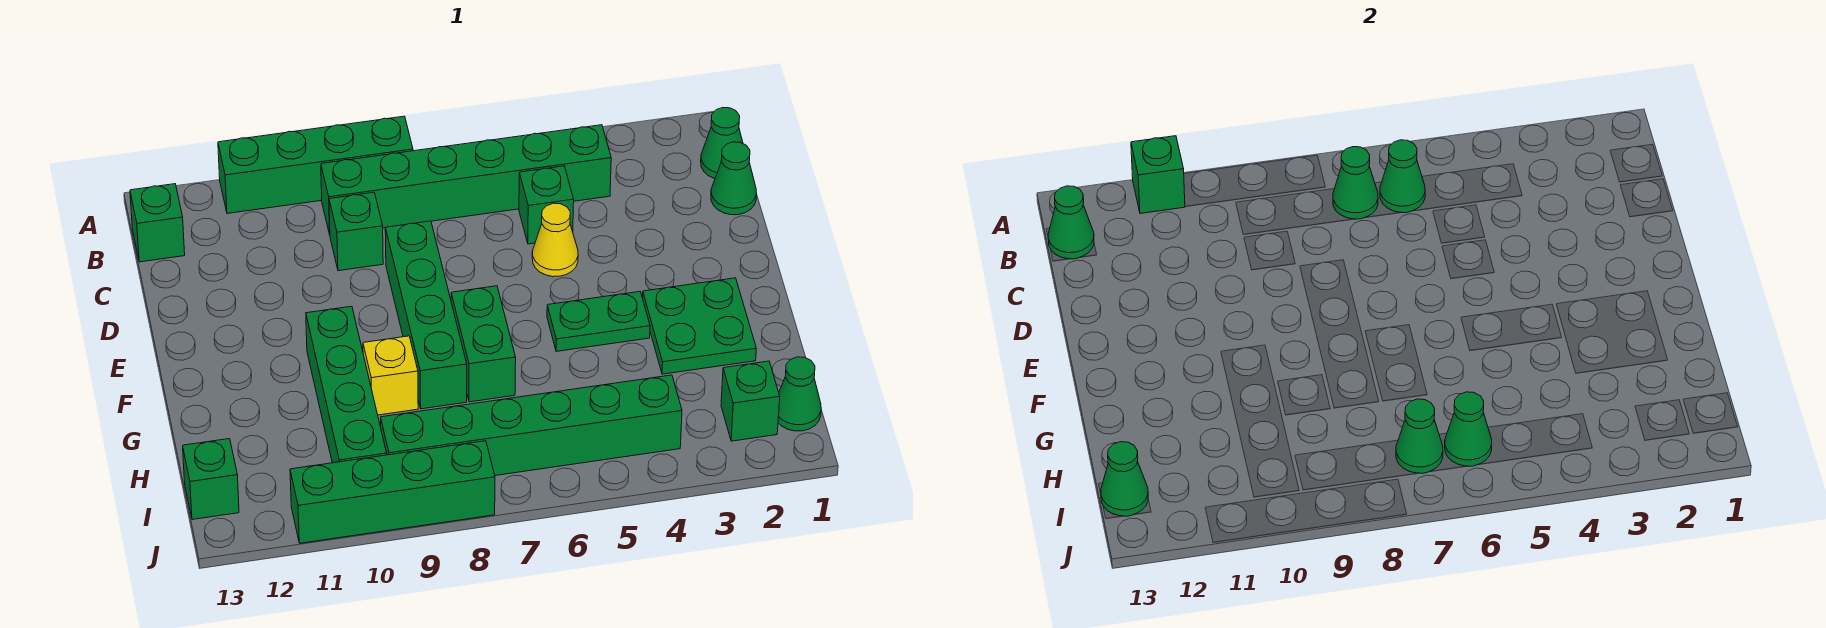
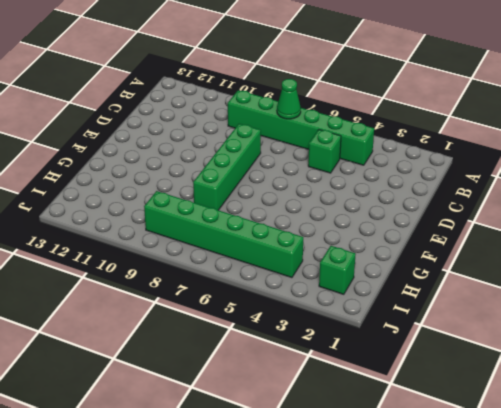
none -> green 1x4 brick [218,116,413,214]
none -> green 1x1 cone [701,108,743,179]
none -> green 1x1 brick [130,184,185,262]

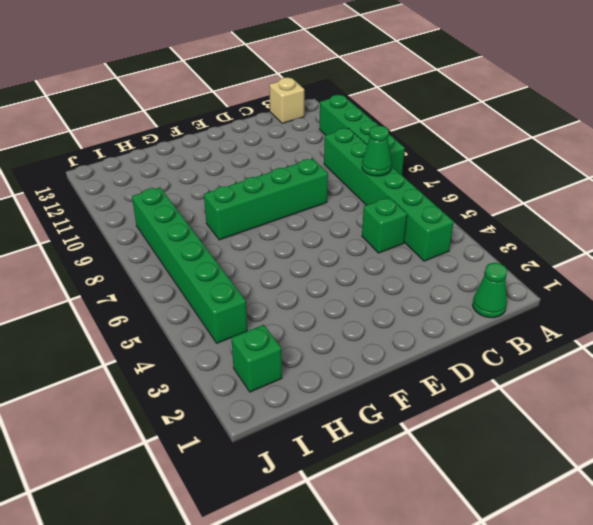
tan 1x1 brick [269,78,304,124] -> green 1x1 brick [130,184,185,262]
none -> green 1x1 cone [711,142,757,215]
none -> green 1x1 brick [329,192,383,271]
none -> yellow 1x1 cone [532,203,578,277]

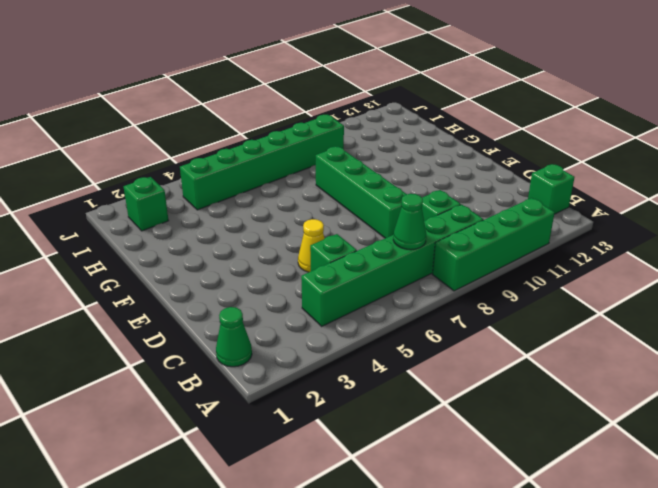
none -> green 1x1 cone [711,142,757,215]
none -> green 2x2 plate [643,278,756,374]
none -> green 1x2 plate [547,292,650,351]

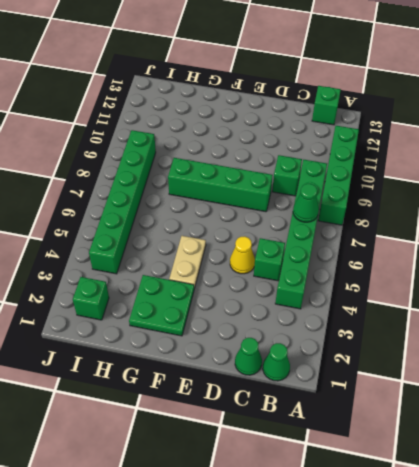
tan 1x2 plate [169,236,206,288] -> green 1x2 plate [547,292,650,351]
none -> green 1x2 brick [451,286,516,402]
none -> green 1x4 brick [306,306,387,463]
none -> yellow 1x1 brick [363,336,418,415]

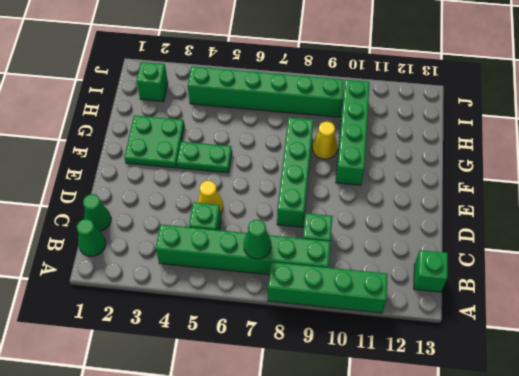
yellow 1x1 cone [312,122,338,159] -> yellow 1x1 brick [363,336,418,415]
none -> green 1x2 brick [451,286,516,402]
none -> green 1x1 cone [778,357,821,431]
none -> green 1x1 brick [183,439,239,520]

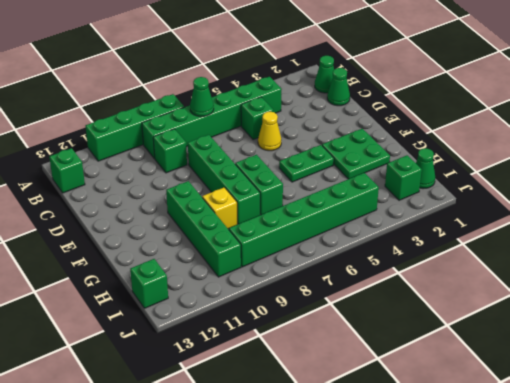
none -> green 1x4 brick [290,441,495,543]
none -> green 1x1 brick [1131,136,1185,214]
none -> green 1x1 cone [1380,140,1425,213]

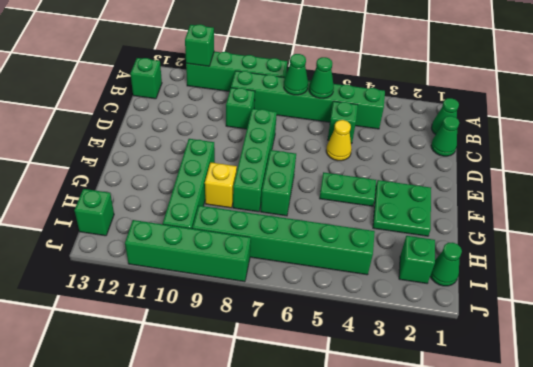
none -> green 1x1 cone [1048,186,1094,259]
none -> green 1x1 cone [1445,392,1492,466]
none -> green 1x1 cone [1396,399,1443,473]

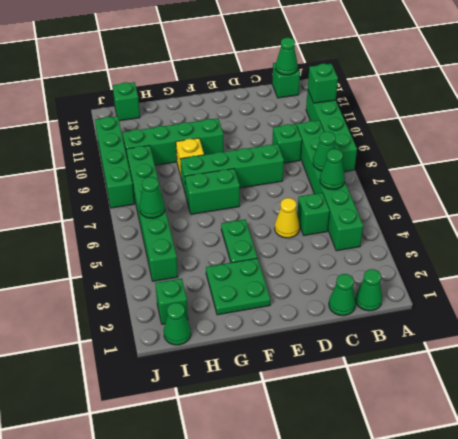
none -> green 1x1 cone [1396,399,1443,473]
none -> green 1x1 cone [1101,442,1148,516]

